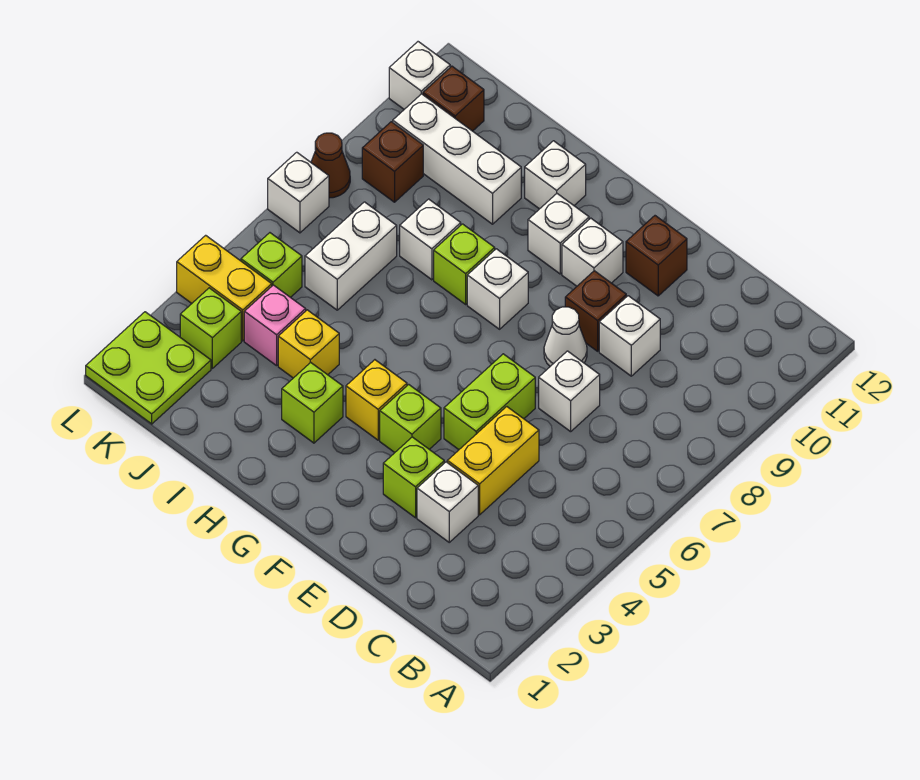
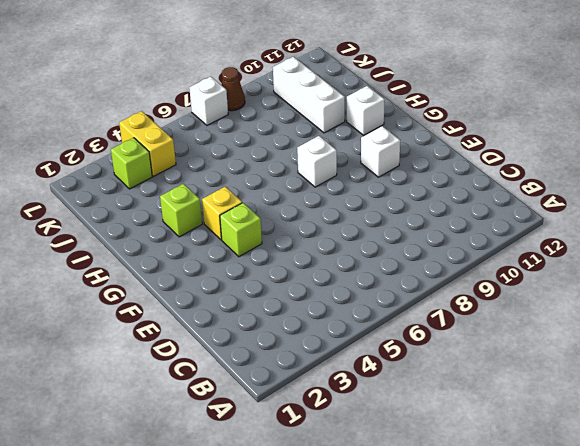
none -> white 1x1 brick [417,462,478,542]
none -> yellow 1x2 brick [447,407,539,515]
none -> white 1x1 brick [539,351,600,432]
none -> white 1x1 brick [599,296,660,376]

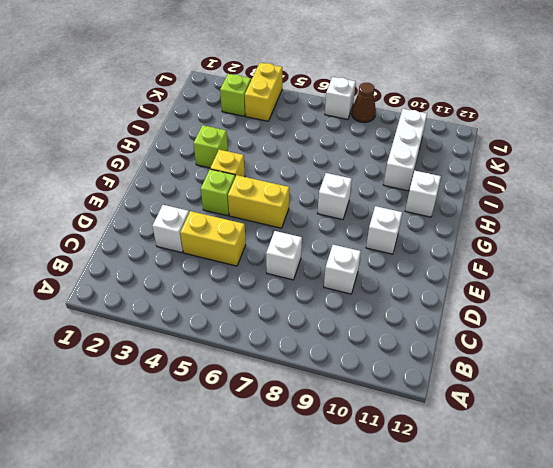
yellow 1x2 brick [228,175,290,228] -> none
none -> lime 1x1 brick [383,437,444,518]
none -> lime 1x2 brick [444,354,535,449]
none -> white 1x1 cone [544,307,587,366]
none -> brown 1x1 brick [565,271,626,351]

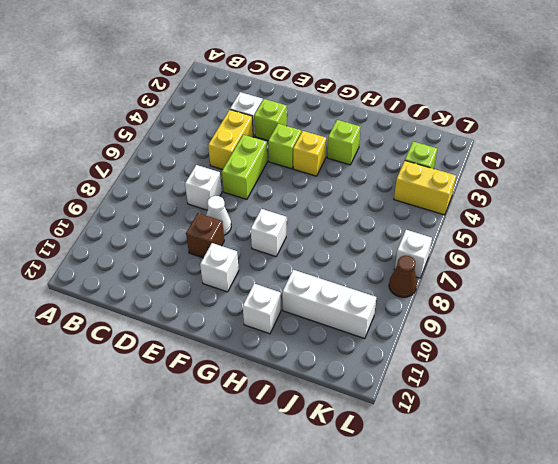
none -> white 1x1 brick [599,296,660,376]
none -> brown 1x1 brick [626,216,687,296]
none -> white 1x1 brick [528,194,589,274]
none -> lime 1x1 brick [434,224,495,304]

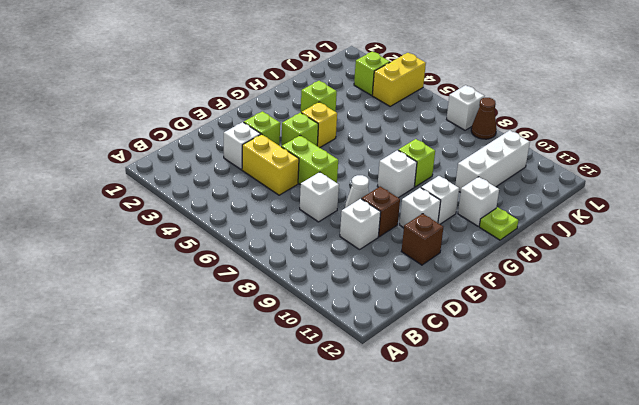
lime 1x1 plate [479,207,518,240] -> none
none -> yellow 1x1 brick [278,310,339,378]
none -> white 1x1 brick [400,199,461,280]
none -> pink 1x1 brick [244,285,306,366]
none -> white 1x2 brick [305,202,397,310]

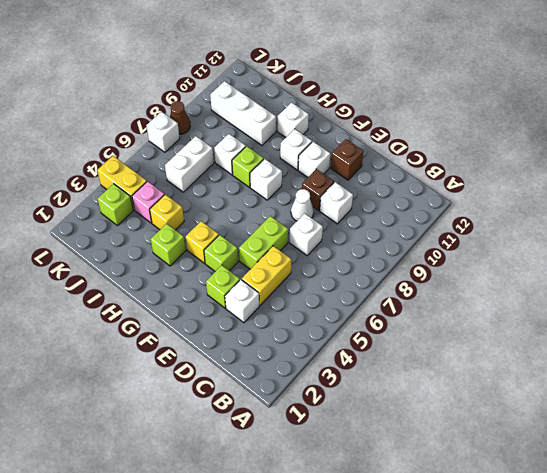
none -> lime 2x2 plate [86,312,211,424]
none -> lime 1x1 brick [241,233,302,298]
none -> brown 1x1 brick [362,122,423,202]
none -> brown 1x1 brick [423,66,484,131]

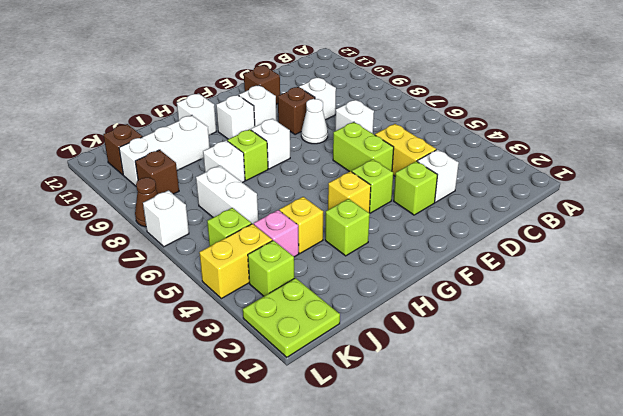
none -> white 1x1 brick [389,42,450,109]

